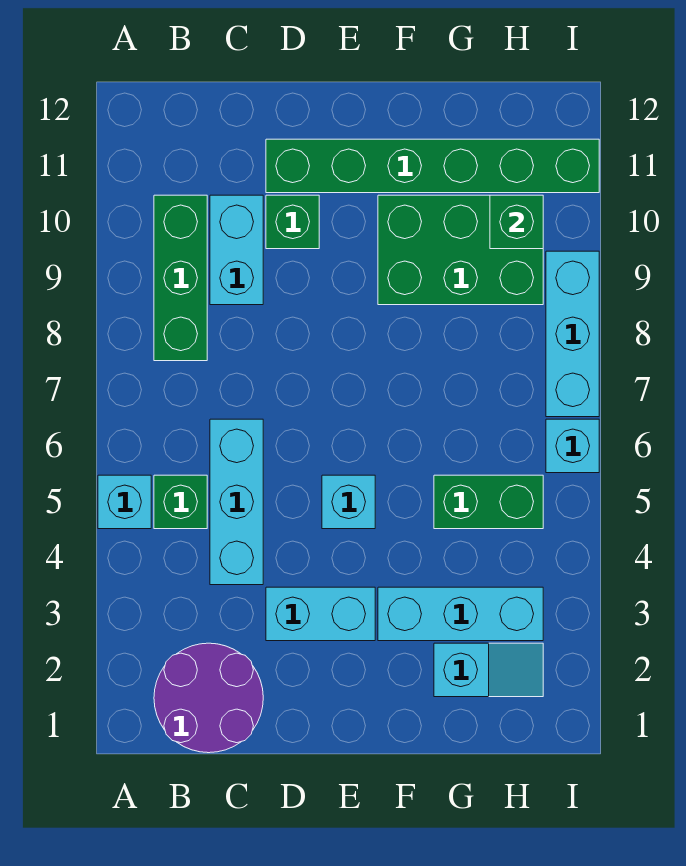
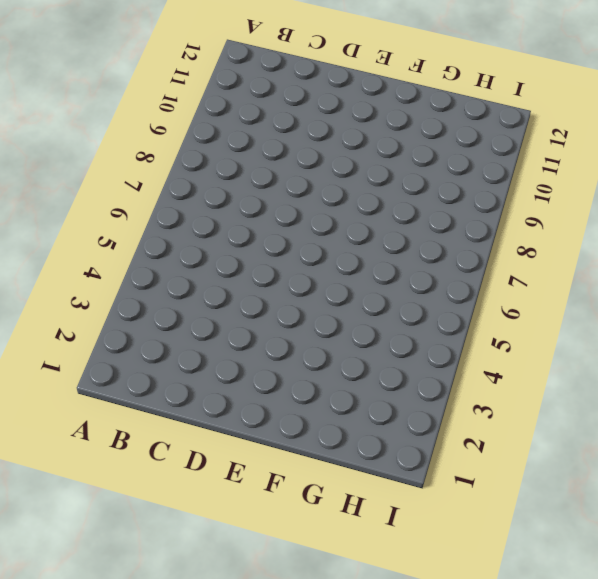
none -> cyan 1x1 brick [98,475,151,529]
none -> purple 2x2 round brick [154,643,263,753]
none -> green 1x1 brick [154,475,207,529]

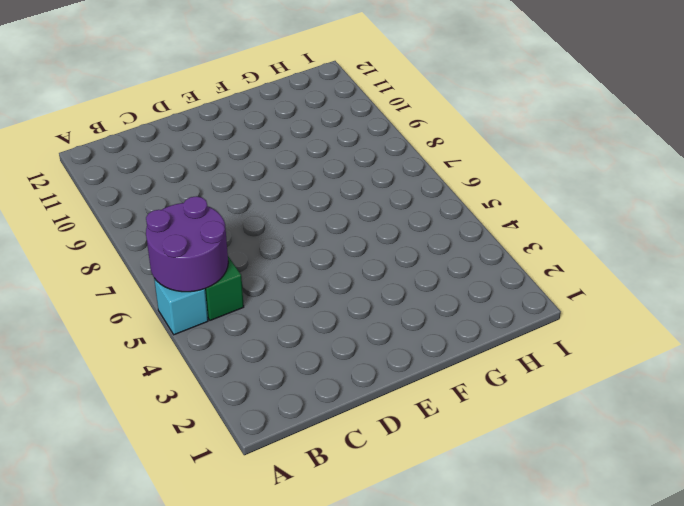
purple 2x2 round brick [146,196,228,292] -> purple 2x2 round brick moved to [154,643,263,753]
none -> green 1x3 brick [154,195,207,361]
none -> cyan 1x3 brick [210,419,263,585]
none -> cyan 1x2 brick [210,195,263,305]

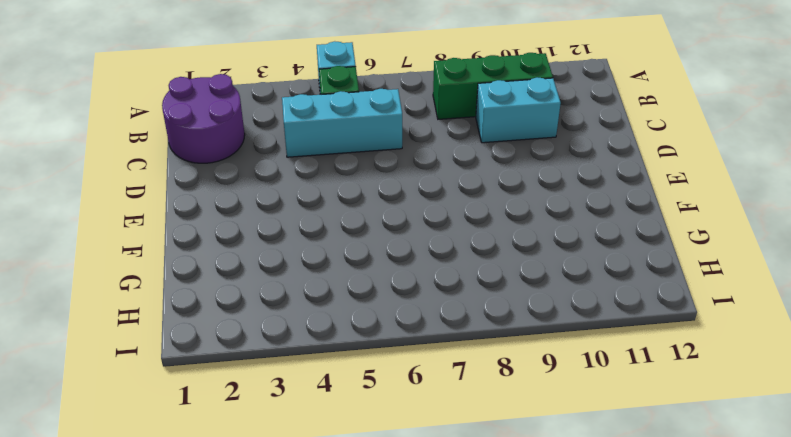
none -> cyan 1x2 brick [266,587,375,641]
none -> green 1x1 brick [266,195,319,249]
none -> green 1x6 brick [266,139,599,193]

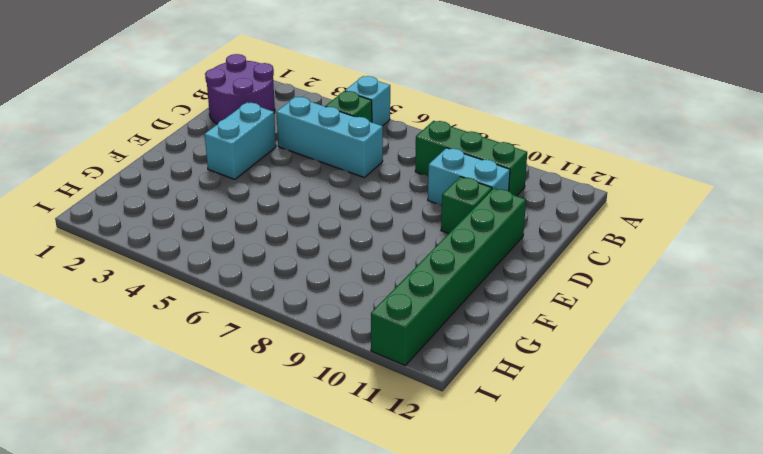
none -> cyan 1x1 brick [322,475,375,529]
none -> cyan 1x3 brick [378,587,543,641]
none -> green 2x3 brick [378,195,543,305]

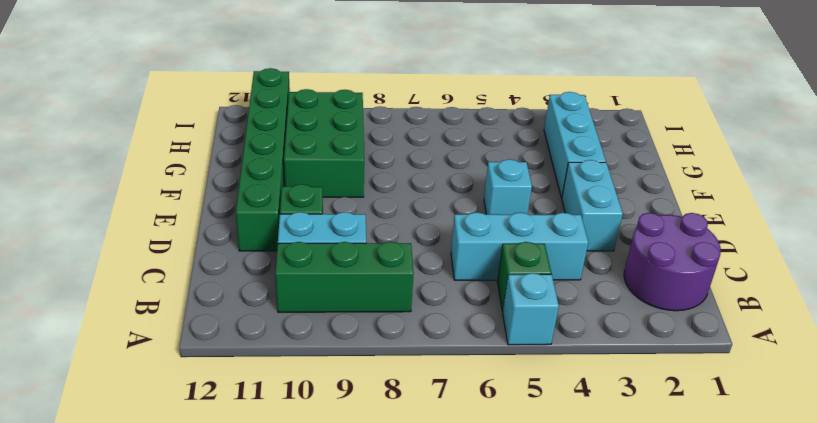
none -> cyan 1x2 slope [434,643,543,697]
none -> green 1x2 brick [434,475,543,529]
none -> cyan 1x1 brick [546,419,599,473]

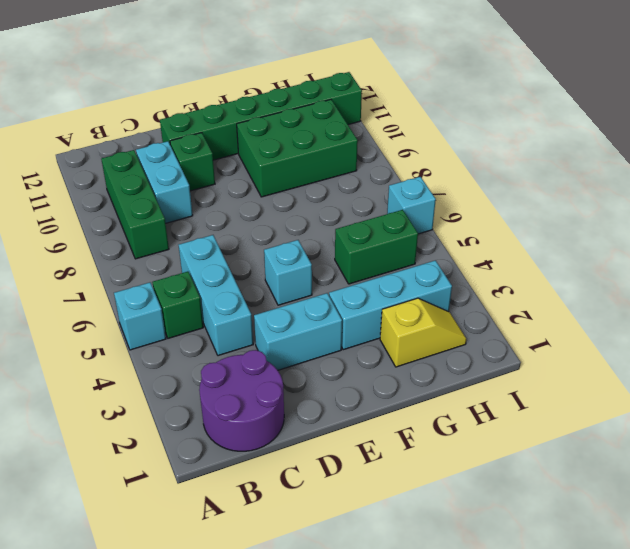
yellow 1x2 slope [380,298,466,367] -> cyan 1x2 slope [434,643,543,697]
none -> cyan 1x3 brick [546,251,599,417]
none -> green 1x1 brick [490,195,543,249]

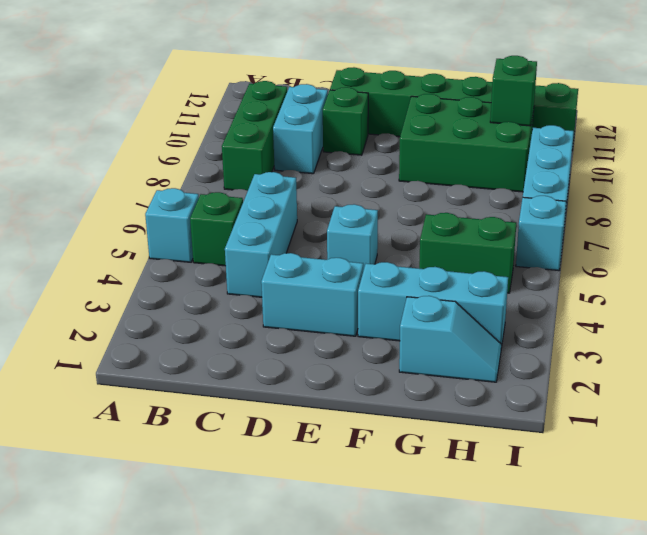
none -> purple 2x2 round brick [154,643,263,753]

